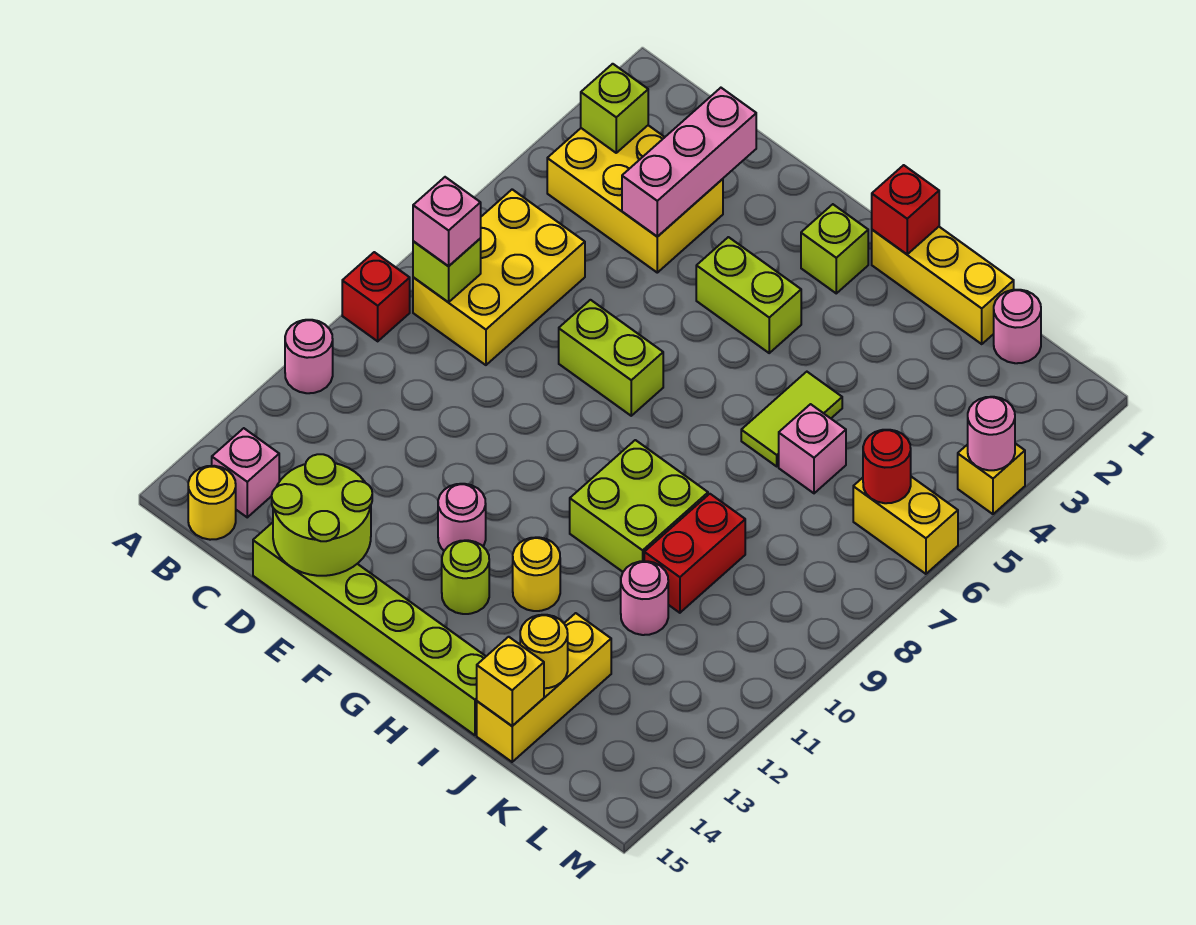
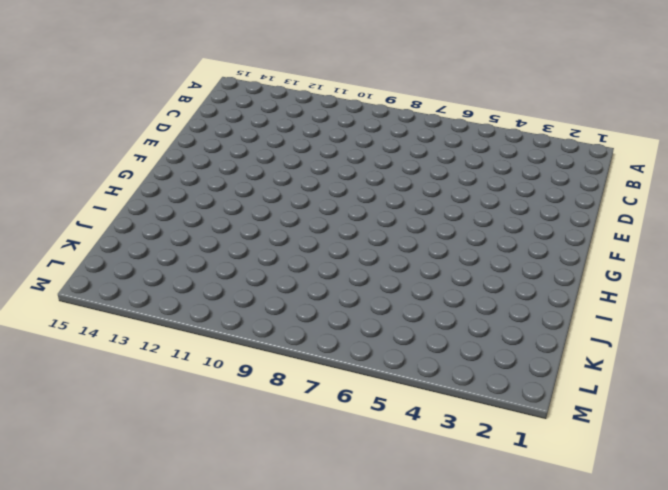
none -> red 1x1 brick [342,252,410,341]
none -> pink 1x1 round brick [285,320,333,393]
none -> yellow 2x3 brick [547,125,723,273]
none -> yellow 2x3 brick [413,189,585,365]

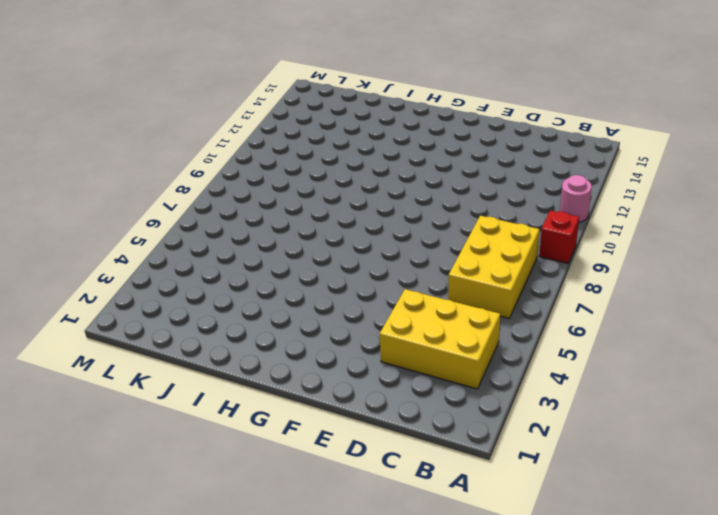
none -> pink 1x1 brick [212,428,279,517]
none -> yellow 1x1 round brick [188,466,236,540]
none -> lime 1x6 brick [253,522,486,735]
none -> lime 1x2 brick [559,300,663,416]

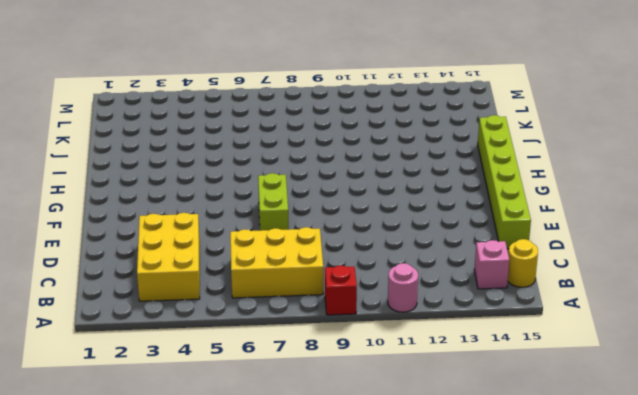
none -> lime 1x2 brick [696,237,801,353]
none -> pink 1x1 round brick [438,484,486,551]
none -> lime 1x1 brick [801,204,868,293]
none -> lime 1x1 round brick [442,540,489,614]

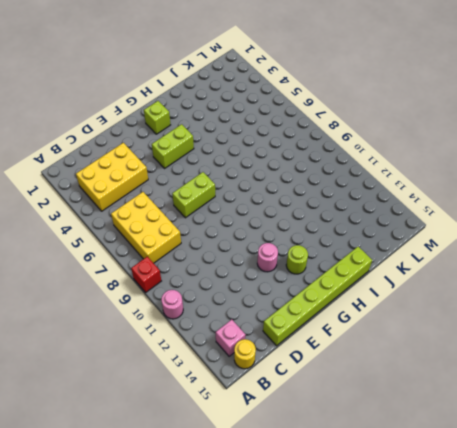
none -> yellow 1x3 brick [872,227,1014,344]
none -> lime 2x2 brick [570,440,708,572]
none -> yellow 1x1 round brick [513,537,560,611]
none -> lime 1x2 tile [741,372,842,466]

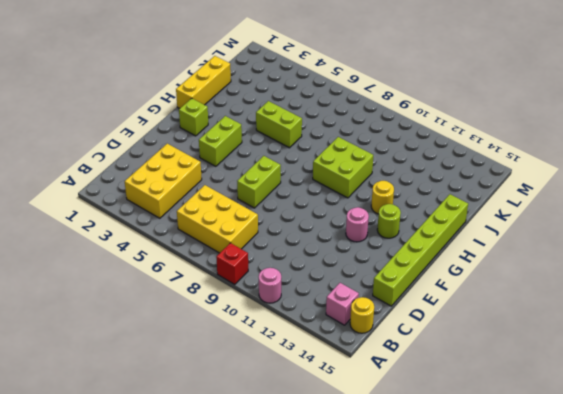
lime 1x2 brick [256,101,302,148] -> lime 1x2 tile [741,372,842,466]
none -> pink 1x1 brick [779,404,846,493]
none -> red 1x2 brick [644,494,745,613]
none -> pink 1x1 round brick [621,561,668,635]
none -> yellow 1x3 brick [477,613,611,762]

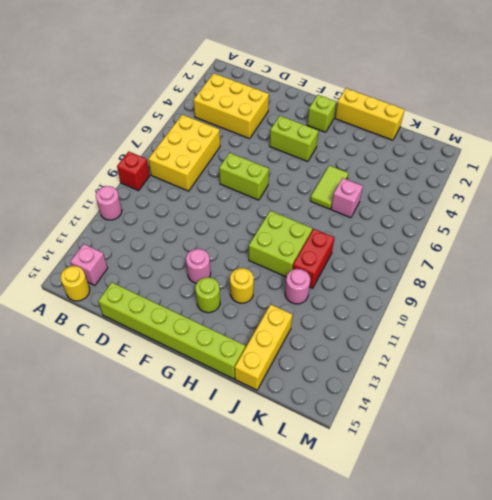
none -> pink 1x1 round brick [994,290,1041,363]
none -> yellow 1x2 brick [853,477,958,574]
none -> yellow 1x1 brick [958,444,1025,514]
none -> lime 1x1 brick [581,64,648,153]

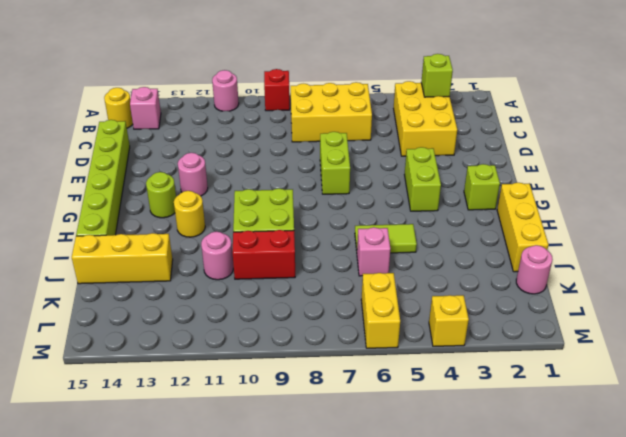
none -> lime 1x1 brick [413,239,481,302]
none -> pink 1x3 brick [622,88,756,237]
none -> lime 2x2 round brick [272,454,372,576]
none -> red 1x1 brick [872,165,939,254]

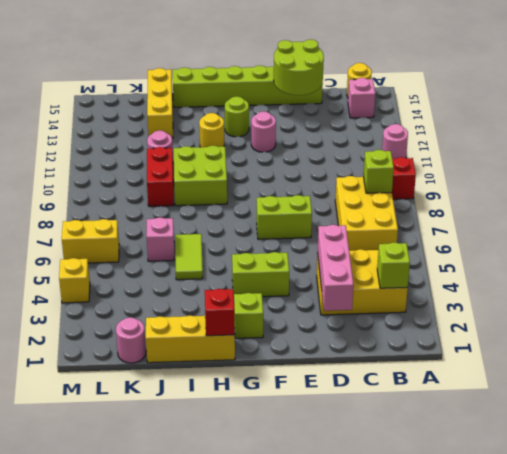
none -> yellow 1x1 round brick [520,615,568,688]
none -> yellow 1x1 brick [477,637,544,726]
none -> red 1x1 round brick [863,430,911,503]
none -> pink 1x1 round brick [968,397,1015,470]

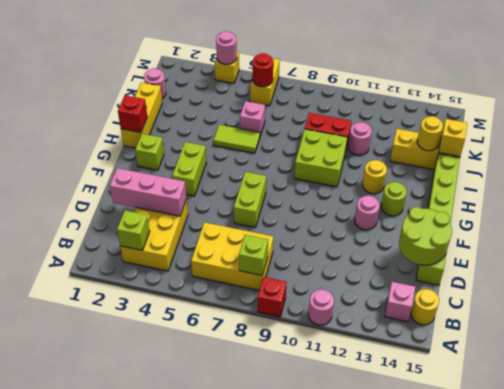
none -> pink 1x1 brick [413,177,481,266]

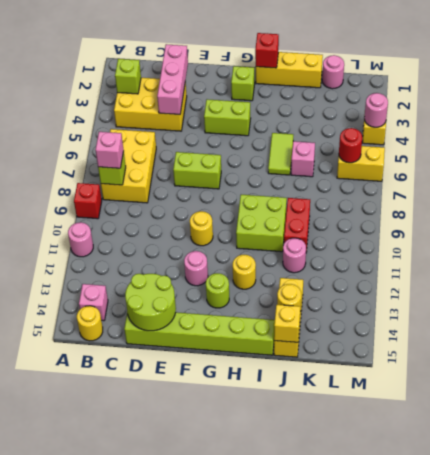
yellow 1x1 round brick [190,211,213,246] -> none

